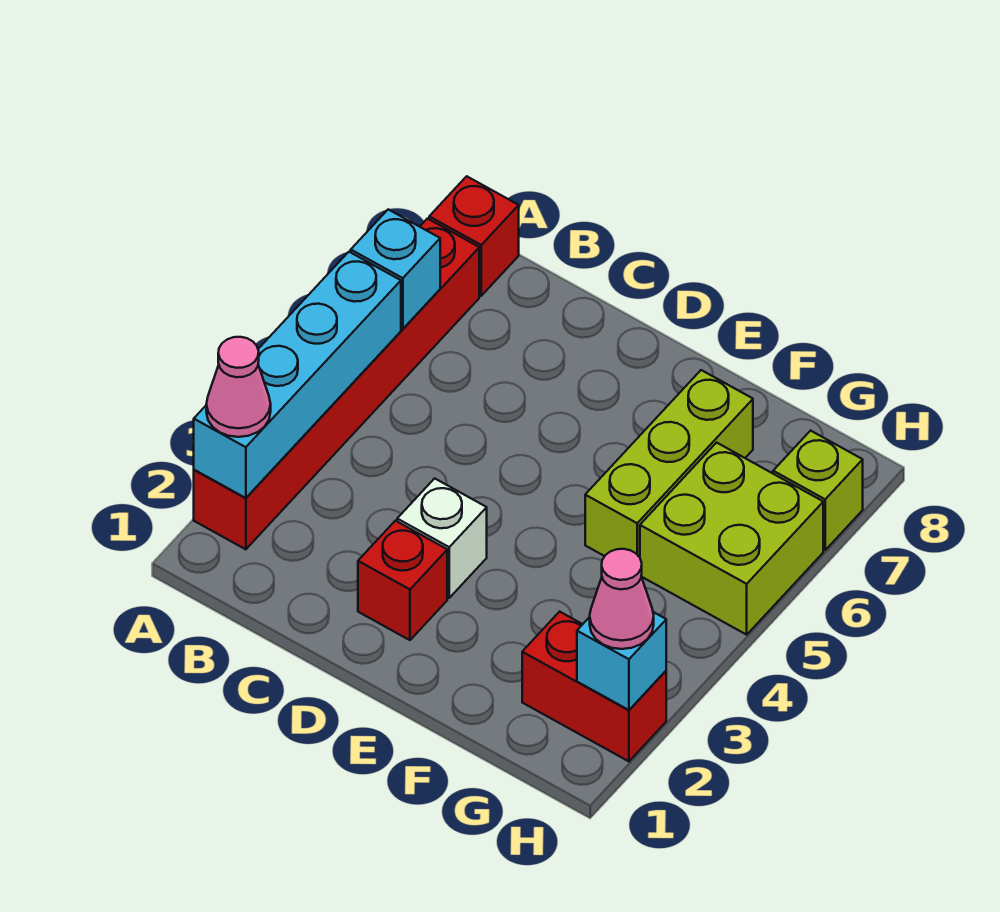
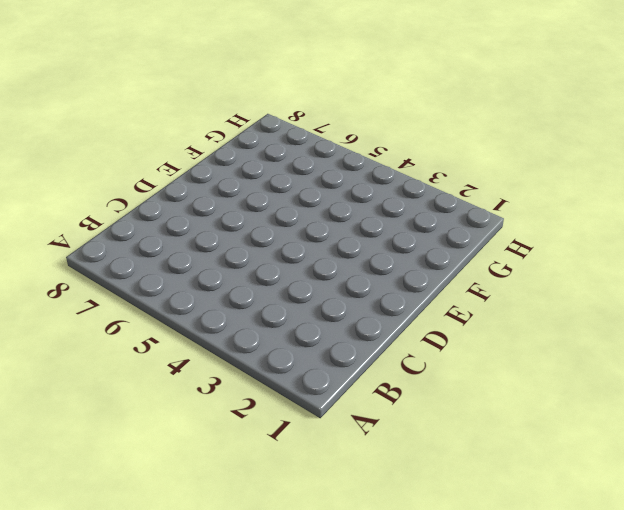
none -> red 1x6 brick [194,219,479,549]
none -> red 1x1 brick [429,176,519,296]
none -> red 1x1 brick [358,521,447,640]

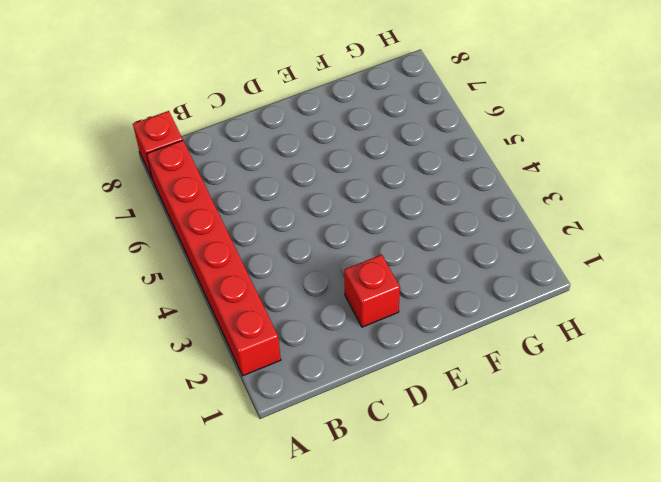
none -> white 1x1 brick [397,478,487,598]
none -> lime 1x3 brick [585,370,753,557]
none -> red 1x2 brick [522,612,666,761]

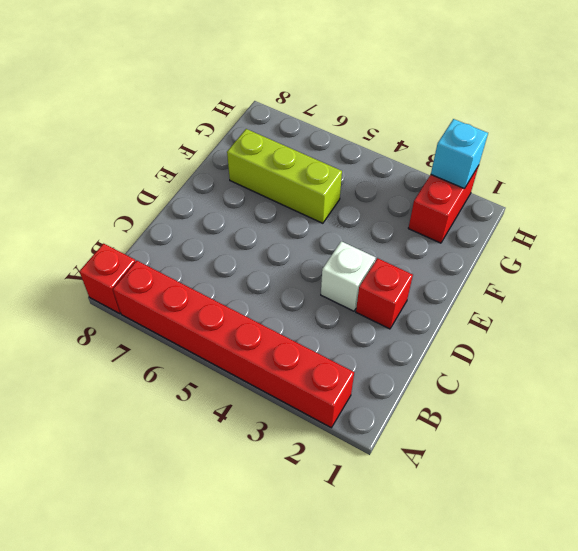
none -> lime 2x2 brick [640,443,823,635]
none -> lime 1x1 brick [773,431,863,550]
none -> cyan 1x4 brick [194,252,401,498]

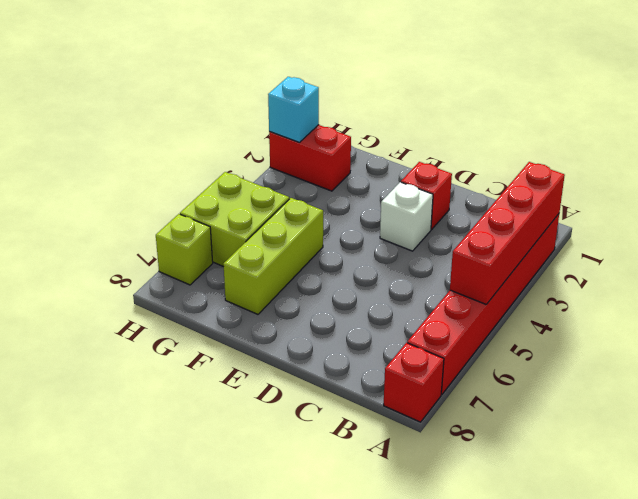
red 1x4 brick [450,162,565,304] -> cyan 1x4 brick [194,252,401,498]
none -> cyan 1x1 brick [351,209,440,329]
none -> pink 1x1 cone [206,337,271,437]
none -> pink 1x1 cone [590,549,654,649]

